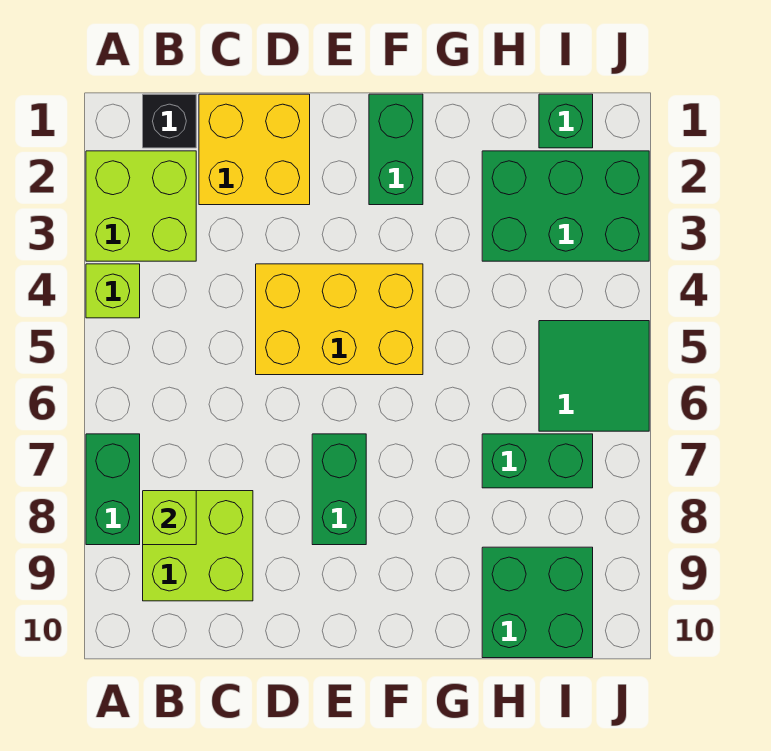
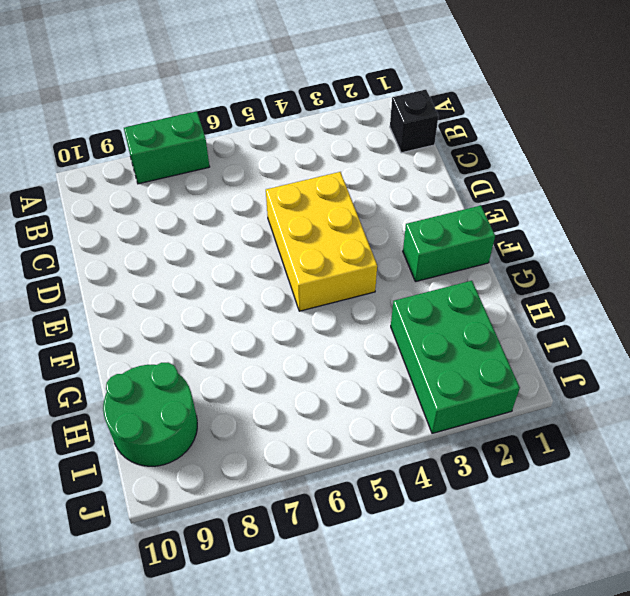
green 2x2 round brick [103,363,197,466] -> green 2x2 brick [482,547,593,658]
none -> lime 2x2 brick [86,151,196,261]
none -> lime 1x1 brick [86,264,140,318]
none -> lime 2x2 brick [143,491,253,601]

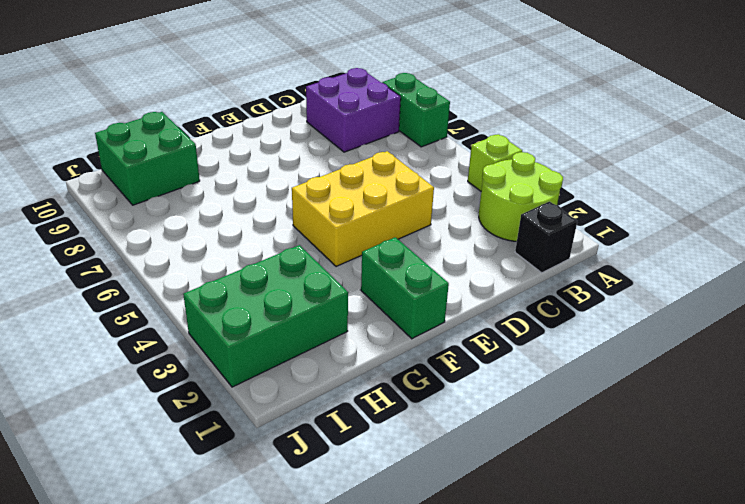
lime 2x2 round brick [479,152,563,242] -> lime 2x2 brick [86,151,196,261]
purple 2x2 brick [306,68,401,152] -> lime 2x2 brick [143,491,253,601]
none -> yellow 2x2 brick [199,94,310,205]
none -> green 1x2 brick [312,434,366,545]
none -> green 1x2 brick [482,434,593,488]

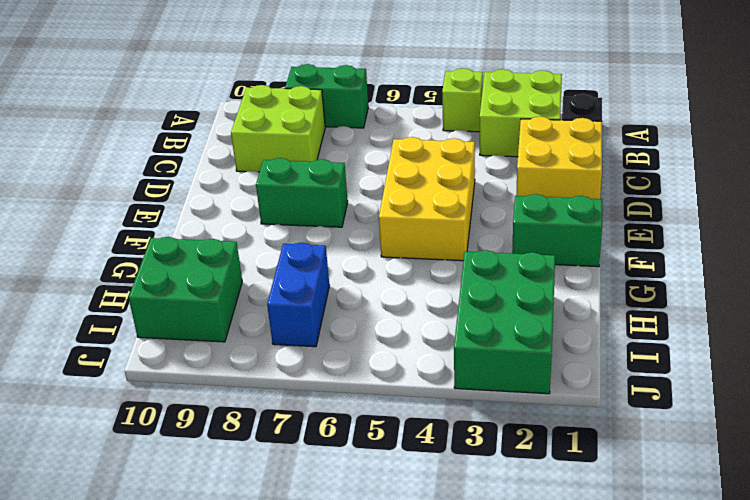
blue 1x2 brick [267,243,329,347] -> green 1x2 brick [482,434,593,488]
none -> green 1x1 brick [539,94,593,148]
none -> green 2x2 tile [539,321,649,431]
none -> lime 1x1 brick [143,491,196,545]

